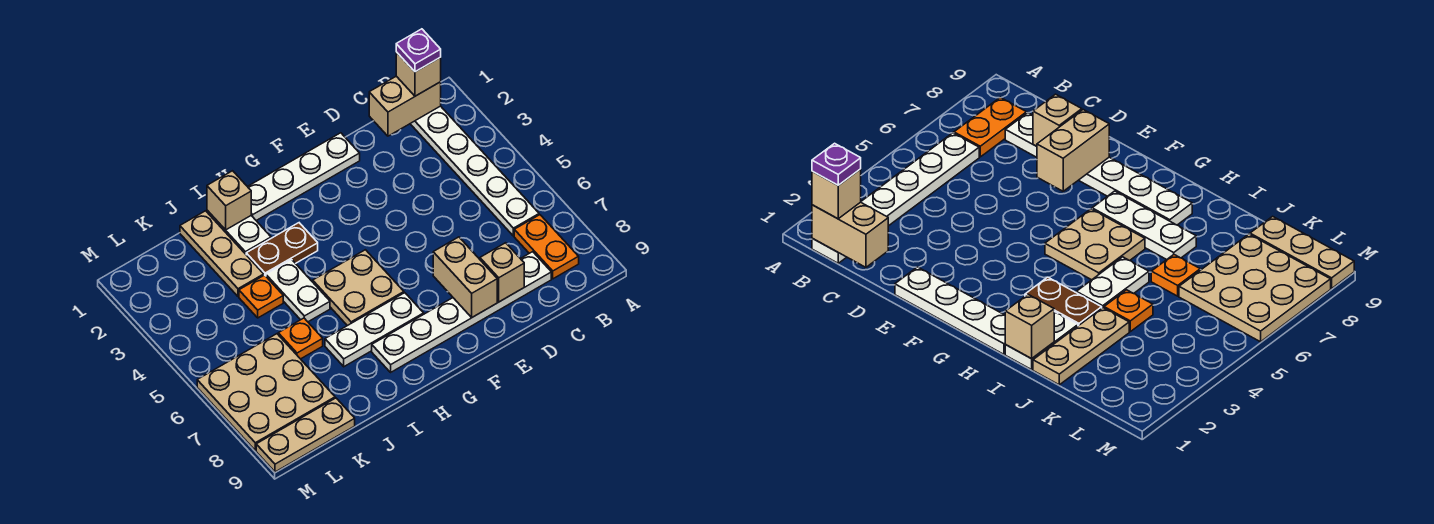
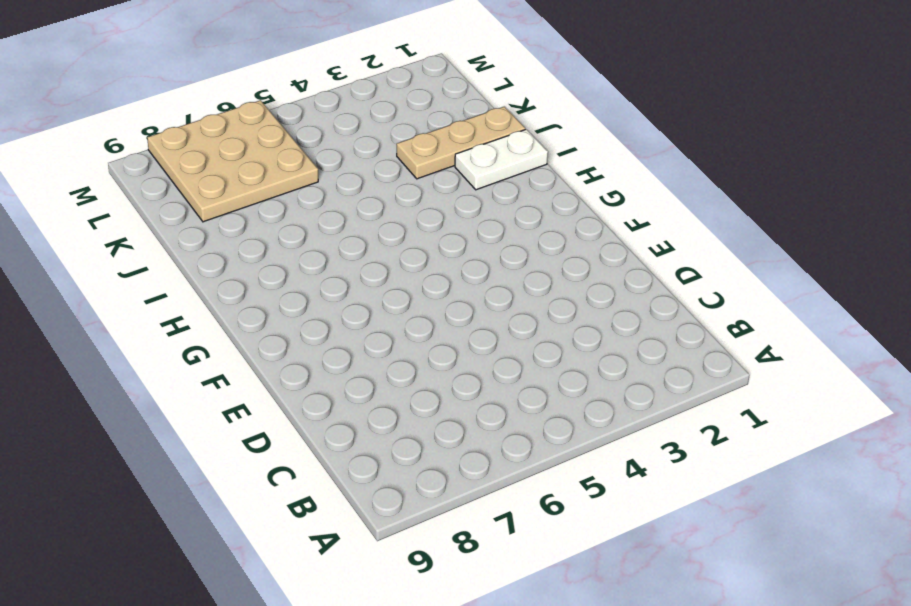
none -> white 1x6 plate [410,106,539,236]
none -> orange 1x2 plate [514,215,579,279]
none -> white 1x6 plate [372,252,551,372]

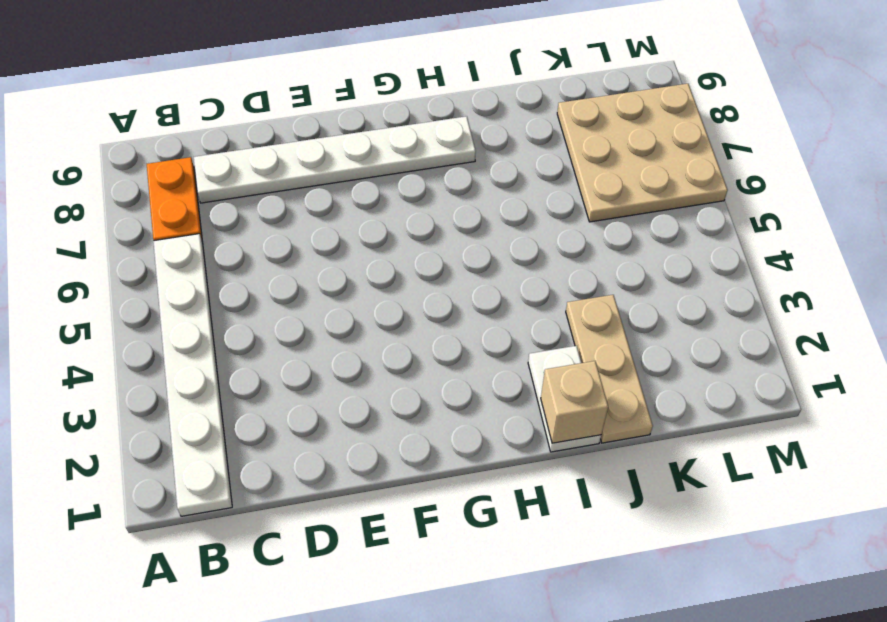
none -> white 1x4 plate [248,133,360,220]
none -> tan 2x2 plate [313,250,404,326]
none -> white 1x3 plate [325,293,424,367]

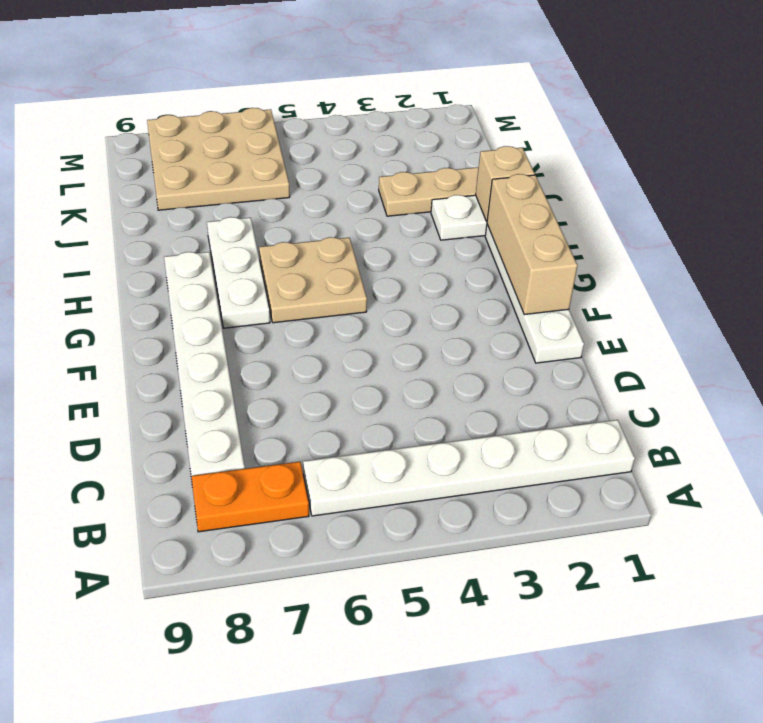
tan 1x3 brick [487,174,578,315] -> none
none -> brown 1x2 plate [246,223,318,276]
none -> white 1x2 plate [266,260,330,322]
none -> orange 1x1 plate [239,275,283,318]

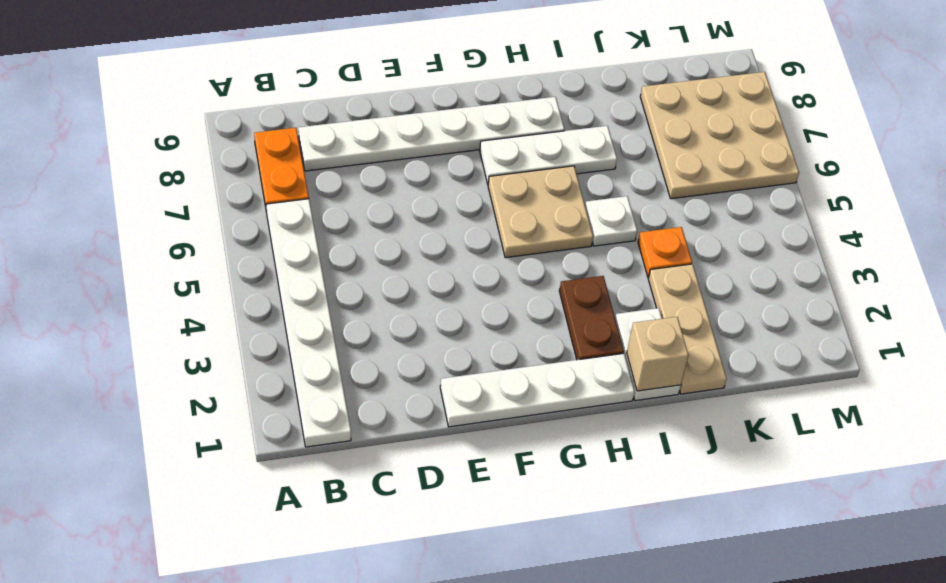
brown 1x2 plate [559,276,624,360] -> brown 1x2 plate turned to [246,223,318,276]
white 1x1 plate [585,196,637,246] -> white 1x2 plate [266,260,330,322]
none -> orange 1x1 plate [278,318,323,359]
none -> tan 1x3 plate [256,398,355,472]
none -> tan 1x2 brick [369,76,441,136]

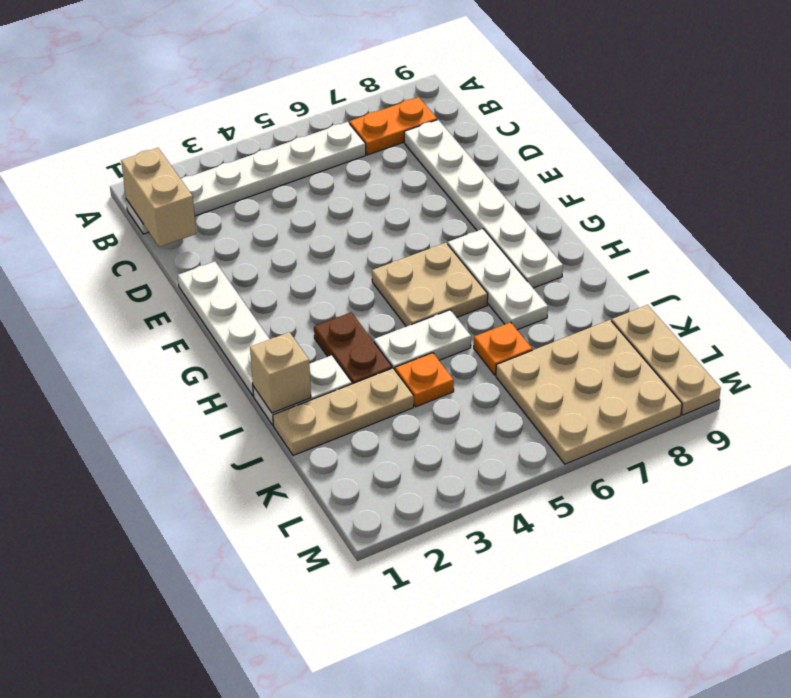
none -> tan 1x1 brick [480,243,524,302]
none -> tan 1x2 brick [433,237,497,317]
none -> tan 1x1 brick [396,52,441,96]

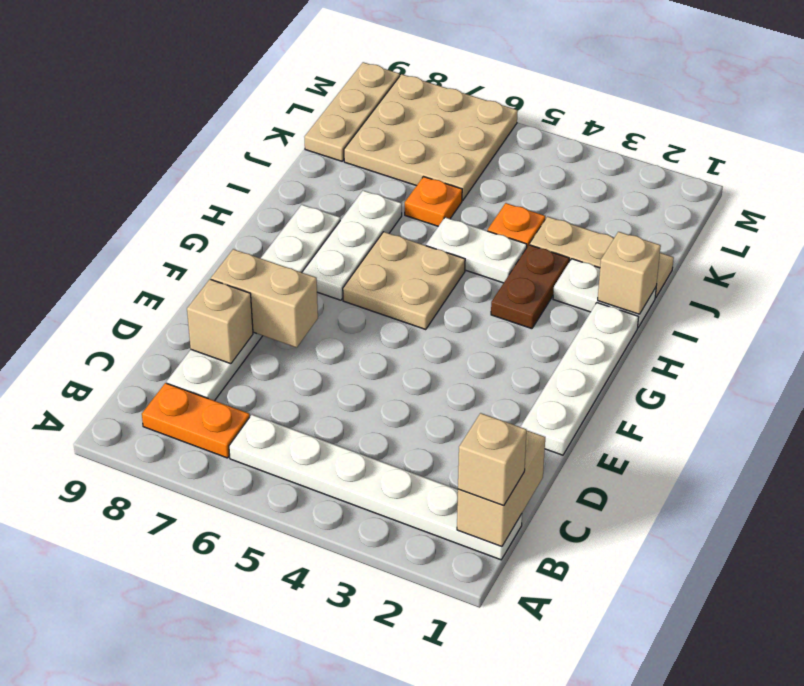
none -> purple 1x1 plate [396,29,441,72]

